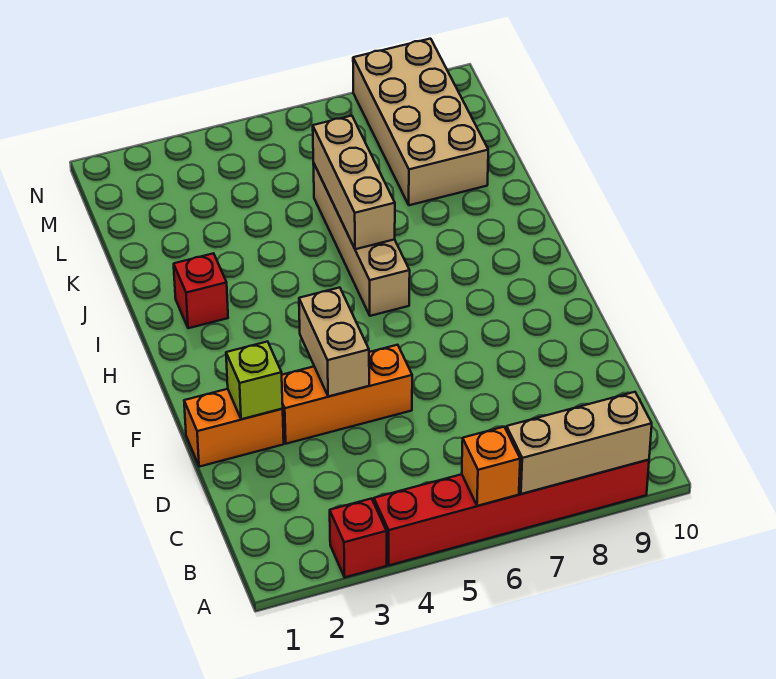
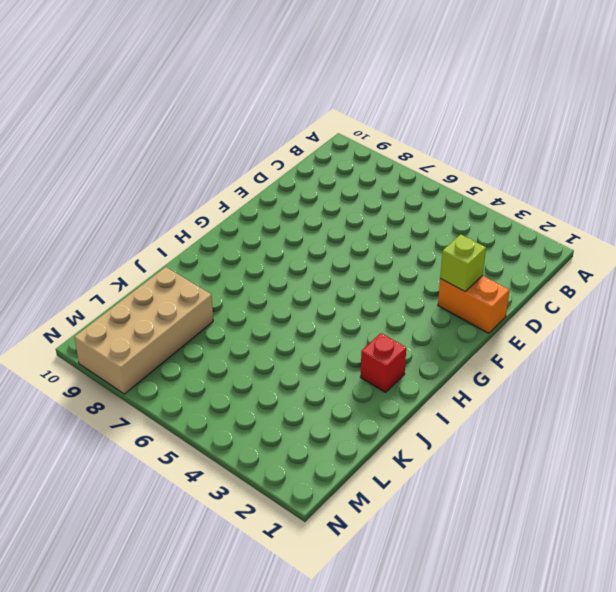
none -> red 1x1 brick [330,498,387,577]
none -> red 1x6 brick [374,460,649,565]
none -> orange 1x3 brick [282,345,412,444]

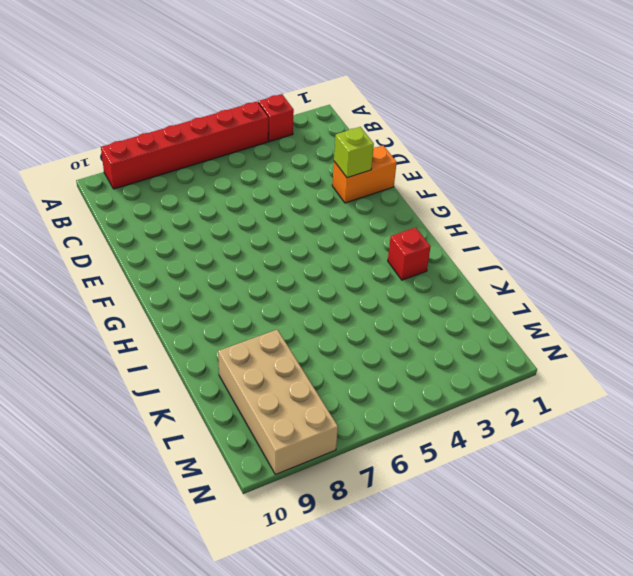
none -> orange 1x3 brick [282,345,412,444]
none -> tan 1x4 brick [313,163,410,316]
none -> orange 1x1 brick [462,427,520,506]

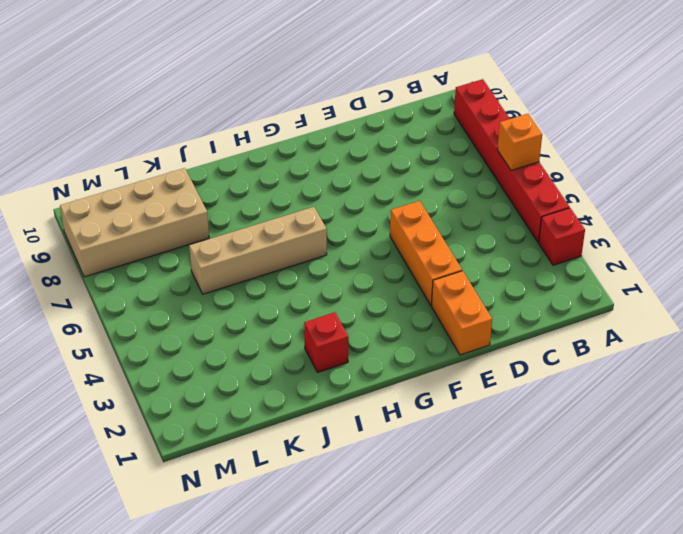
none -> tan 1x3 brick [506,392,652,494]
none -> lime 1x1 brick [226,341,283,419]
none -> tan 1x2 brick [299,288,369,397]

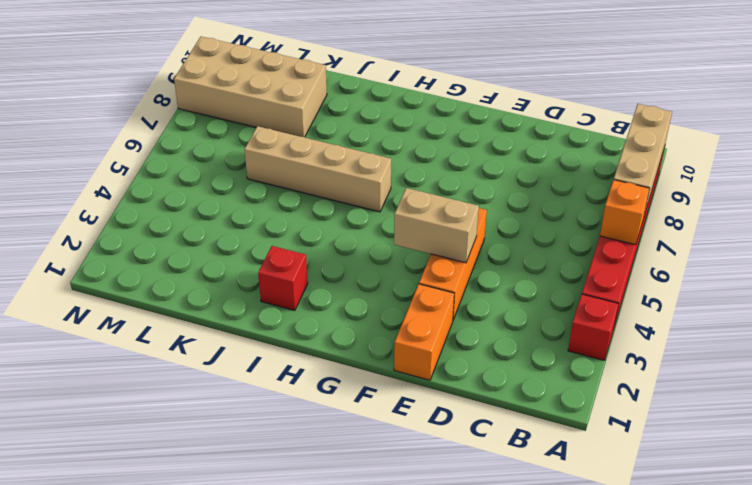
none -> lime 1x1 brick [226,341,283,419]
none -> tan 1x3 brick [313,116,395,249]

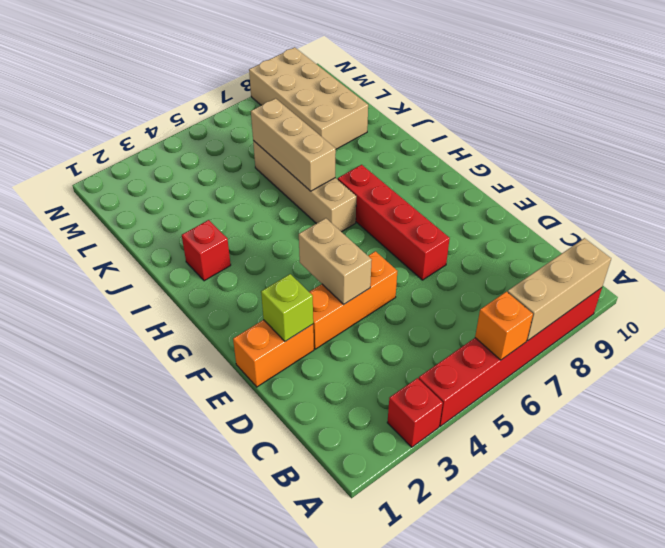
red 1x4 brick [338,165,450,280] -> none

